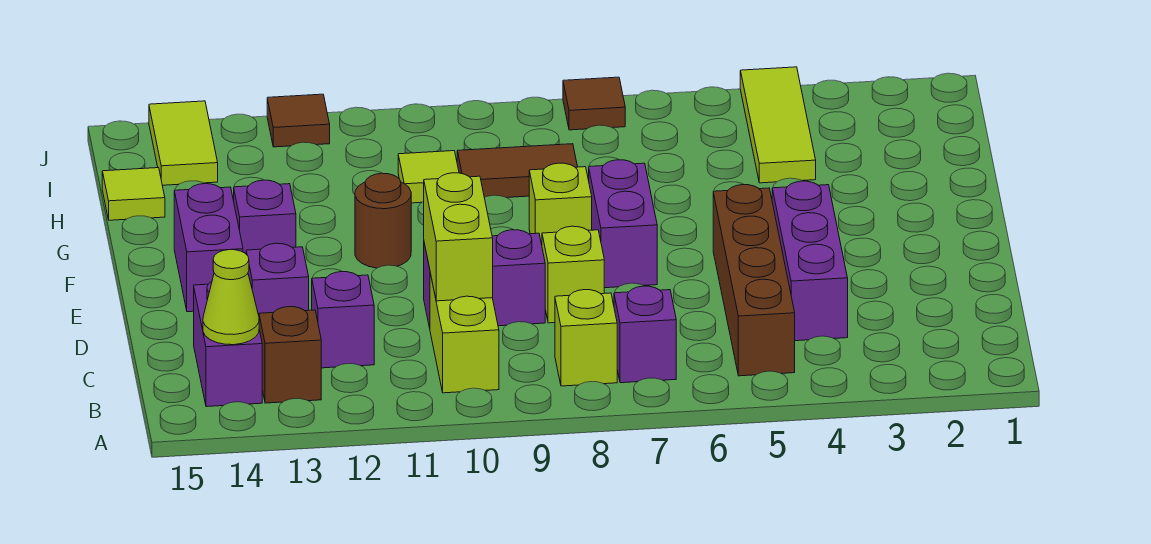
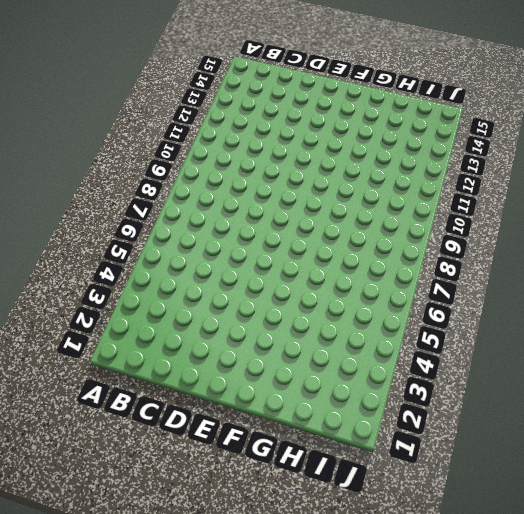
none -> brown 1x4 brick [713,185,795,376]
none -> purple 1x1 brick [614,286,676,383]
none -> lime 1x1 brick [555,290,617,386]

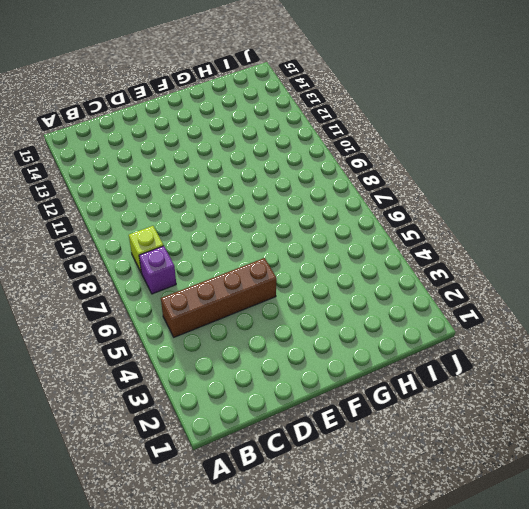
none -> lime 1x2 brick [430,273,499,393]
none -> brown 1x1 brick [259,307,321,403]
none -> purple 1x2 brick [194,282,262,407]

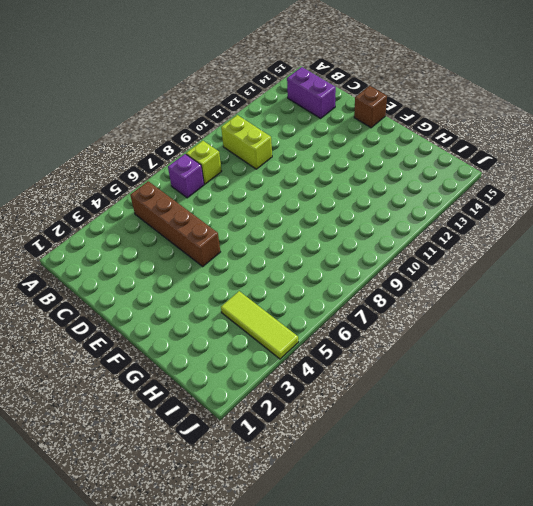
brown 1x1 brick [354,86,387,128] -> brown 1x1 brick moved to [259,307,321,403]
none -> purple 1x3 brick [772,181,848,341]
none -> purple 1x1 brick [312,272,374,368]
none -> lime 1x1 brick [542,226,604,323]

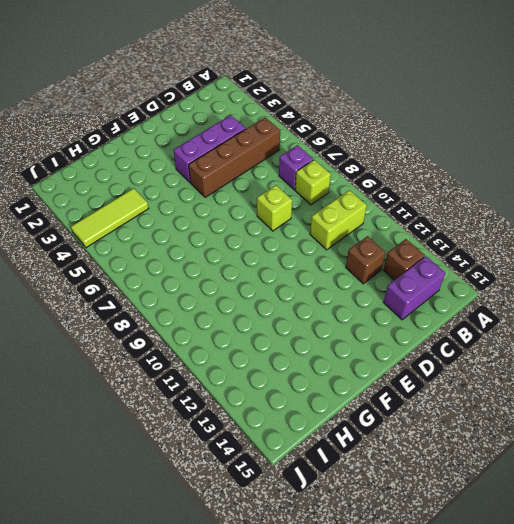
brown 1x1 brick [346,236,386,284] -> purple 1x1 brick [312,272,374,368]
none -> purple 1x2 brick [424,230,545,328]
none -> purple 1x1 brick [246,243,309,315]
none -> purple 1x2 brick [589,160,657,288]

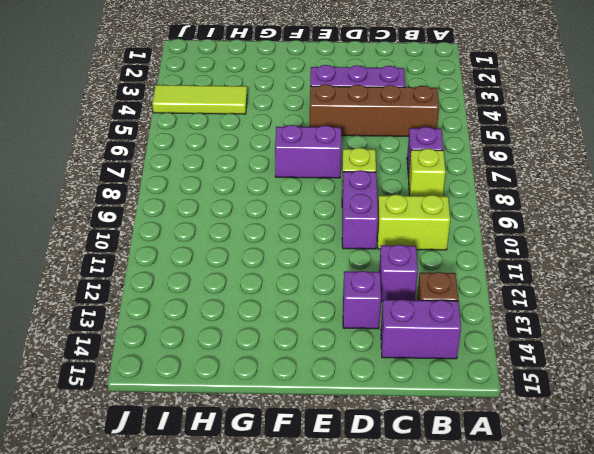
none -> purple 1x2 brick [174,184,243,312]
none -> lime 1x1 brick [529,163,592,244]
none -> brown 1x1 round brick [355,173,411,268]

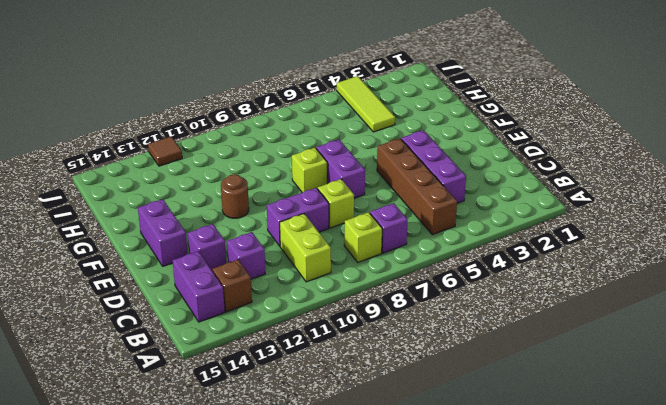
none -> purple 1x1 brick [234,180,296,254]
none -> brown 1x2 tile [457,144,578,198]
none -> lime 1x1 tile [398,151,459,203]

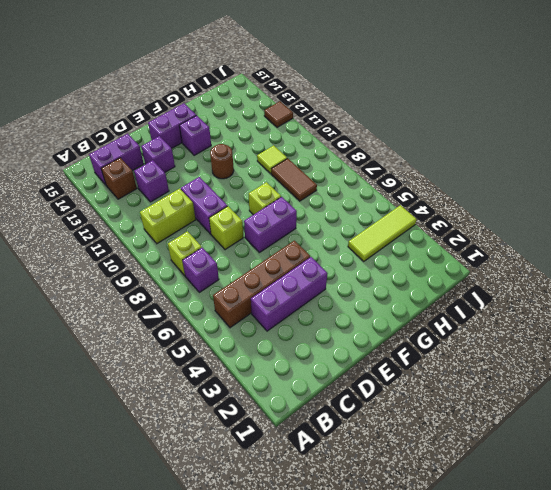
none -> lime 1x1 tile [102,168,165,220]
none -> lime 1x2 tile [149,101,218,185]
none -> brown 1x1 tile [563,77,625,130]

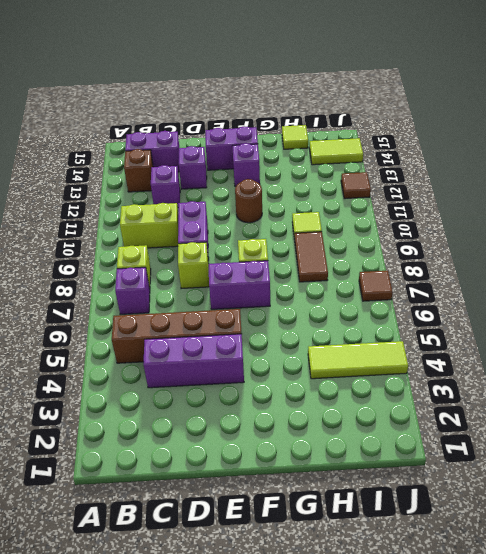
none -> lime 1x1 cone [203,250,259,345]
none -> lime 1x2 brick [424,173,493,301]

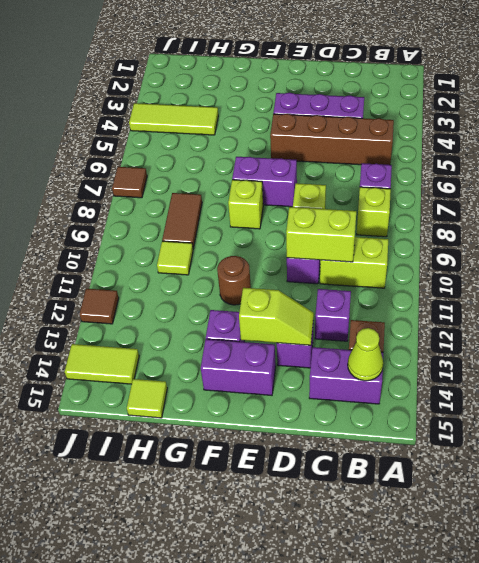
lime 1x2 slope [239,288,314,345] -> none

